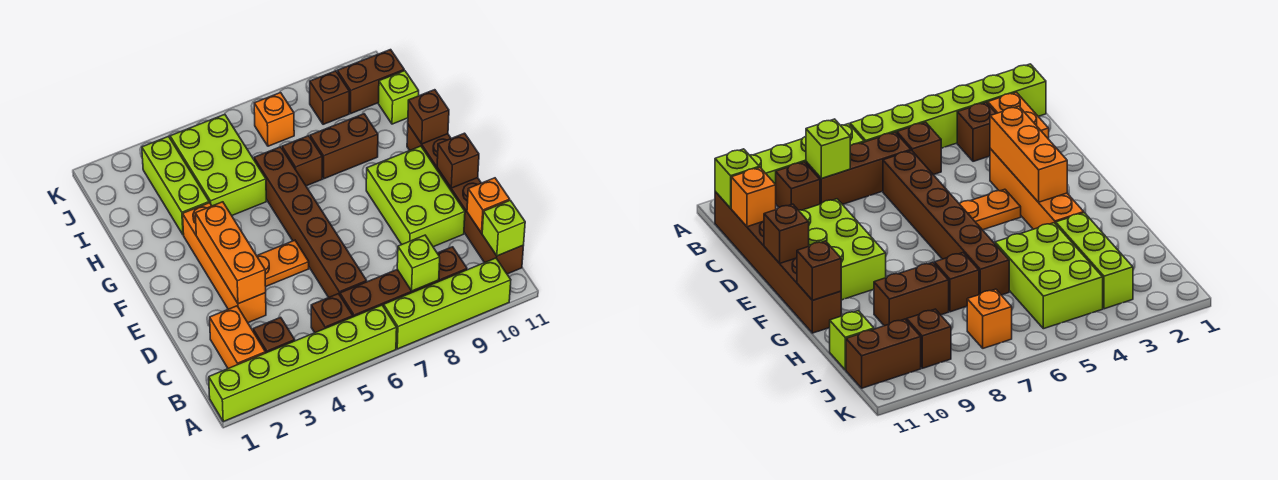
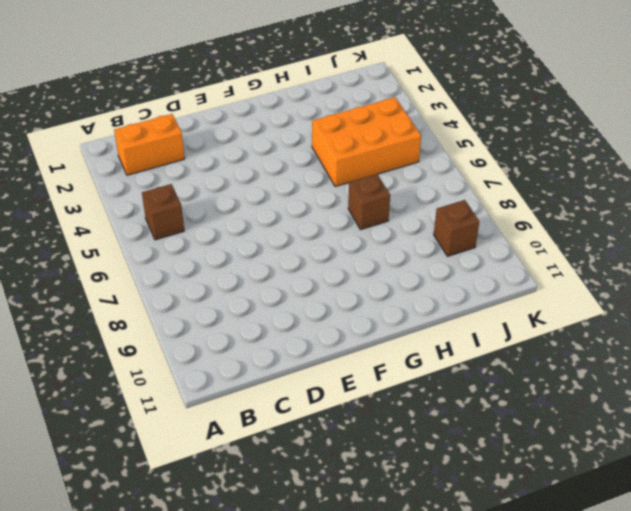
orange 2x3 brick [312,97,421,187] -> lime 2x3 brick [170,115,266,215]
none -> lime 1x6 brick [209,305,397,422]
none -> lime 1x4 brick [384,258,511,349]
none -> brown 1x1 brick [253,317,295,353]

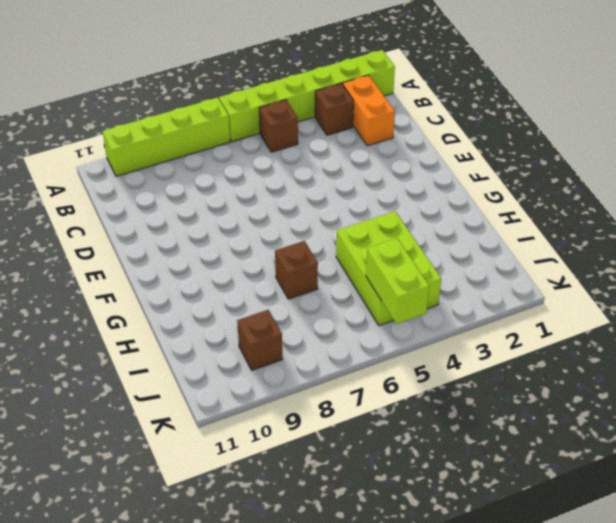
lime 1x2 brick [366,238,429,324] -> none
none -> brown 1x3 brick [340,269,439,317]
none -> brown 1x1 brick [437,247,467,281]
none -> brown 1x6 brick [407,125,524,274]

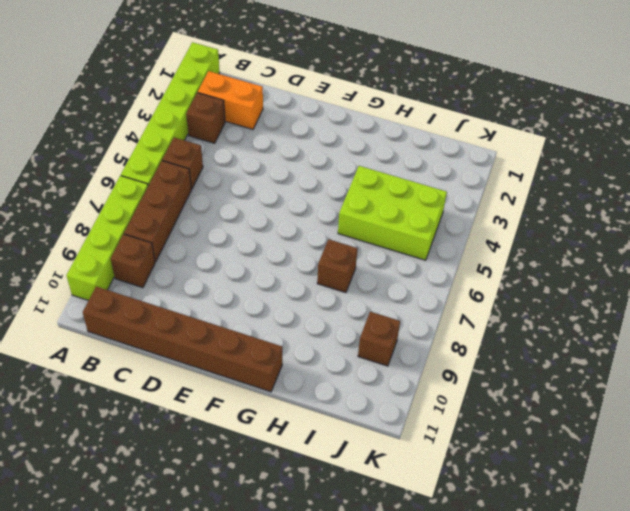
none -> brown 1x6 brick [254,147,367,298]
none -> orange 1x4 brick [183,203,266,323]
none -> lime 2x3 brick [366,146,465,247]

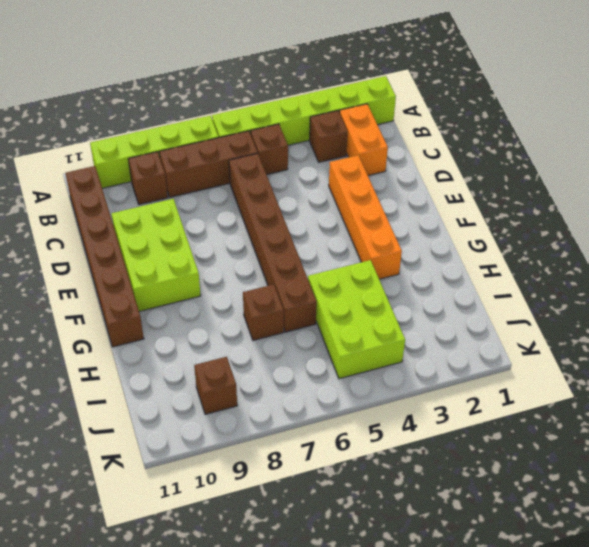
none -> orange 1x2 plate [257,240,309,286]
none -> lime 1x3 brick [142,136,209,235]
none -> brown 1x2 brick [310,114,378,179]

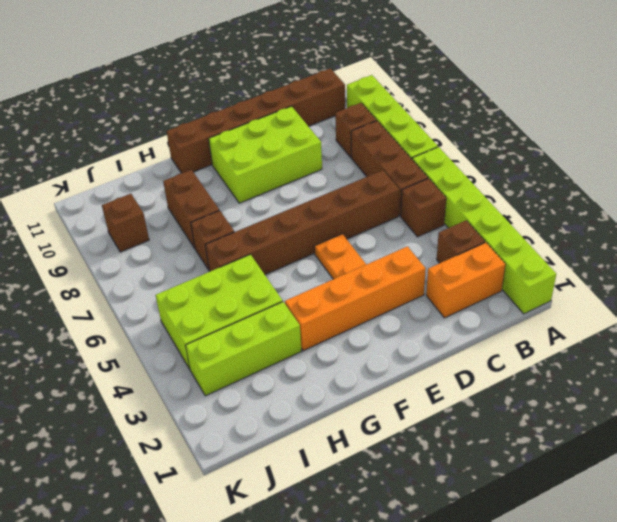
none -> lime 1x1 brick [378,71,419,124]
none -> orange 1x1 brick [254,93,294,146]
none -> brown 1x2 brick [337,50,404,113]

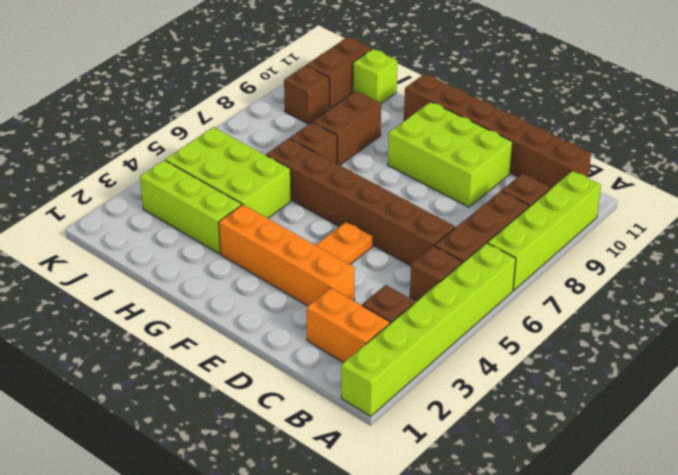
none -> orange 1x1 brick [254,93,294,146]
none -> lime 1x1 brick [397,235,440,291]
none -> lime 1x1 brick [482,200,525,256]

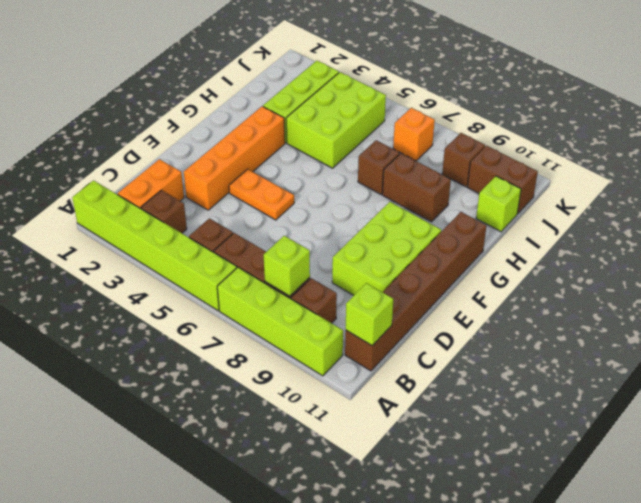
none -> brown 1x6 brick [254,147,367,298]
none -> orange 1x1 brick [467,178,510,233]
none -> orange 1x3 brick [195,202,266,304]

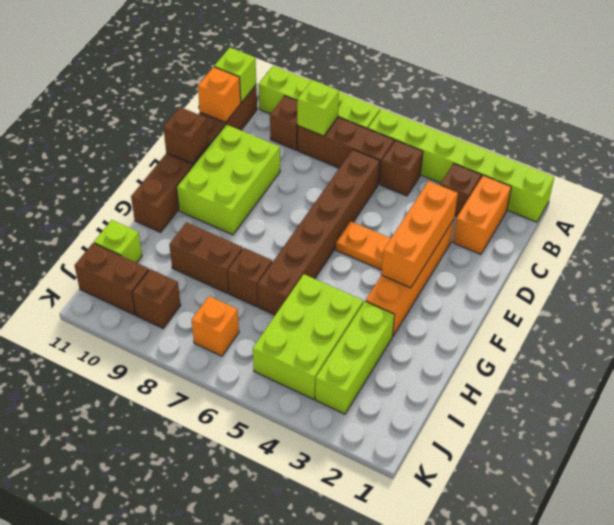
none -> brown 1x1 brick [408,90,449,144]

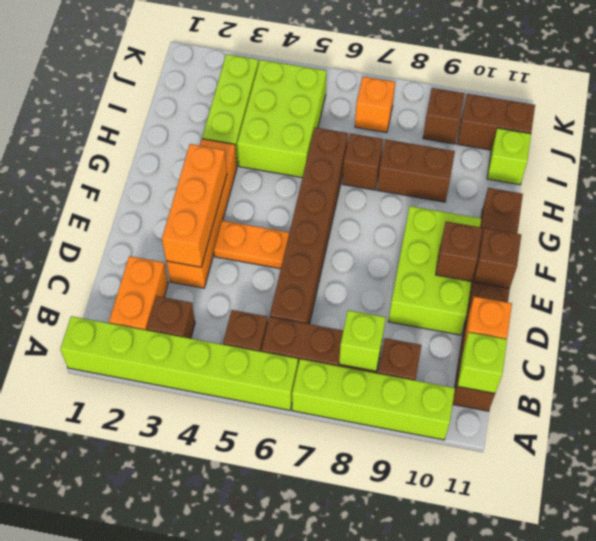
brown 1x1 brick [436,221,482,282] -> brown 1x1 brick moved to [408,90,449,144]

